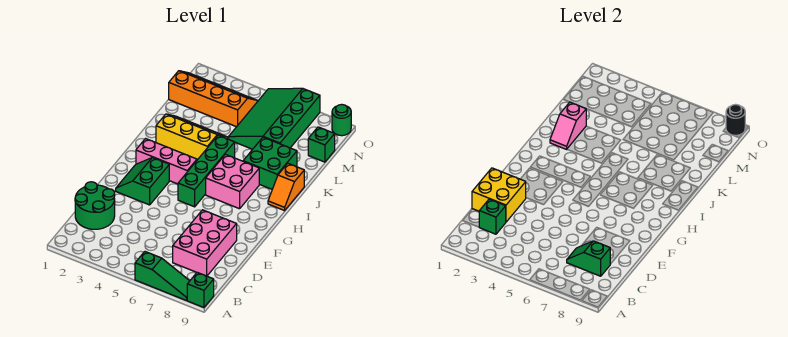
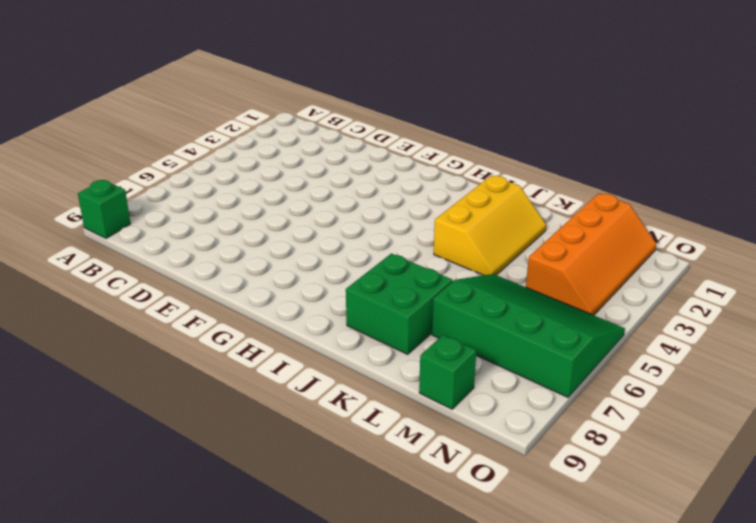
none -> green 1x3 slope [135,252,189,301]
none -> green 2x2 round brick [75,182,115,229]
none -> pink 2x3 brick [173,210,237,276]

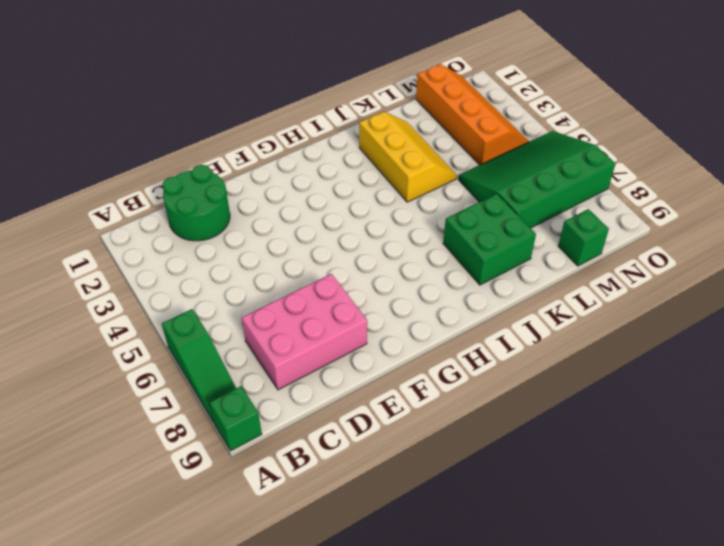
none -> green 2x2 slope [116,158,169,205]
none -> green 1x4 brick [178,135,235,207]
none -> pink 1x3 brick [136,139,197,184]

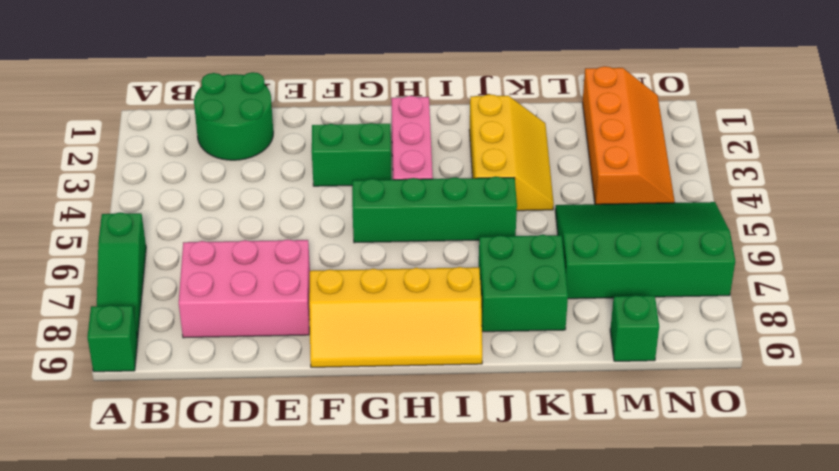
yellow 2x4 slope [309,267,482,367] -> orange 1x2 slope [268,164,304,211]
none -> pink 2x2 brick [206,155,259,209]
none -> green 1x1 round brick [332,104,351,136]
none -> green 1x1 brick [479,199,506,234]

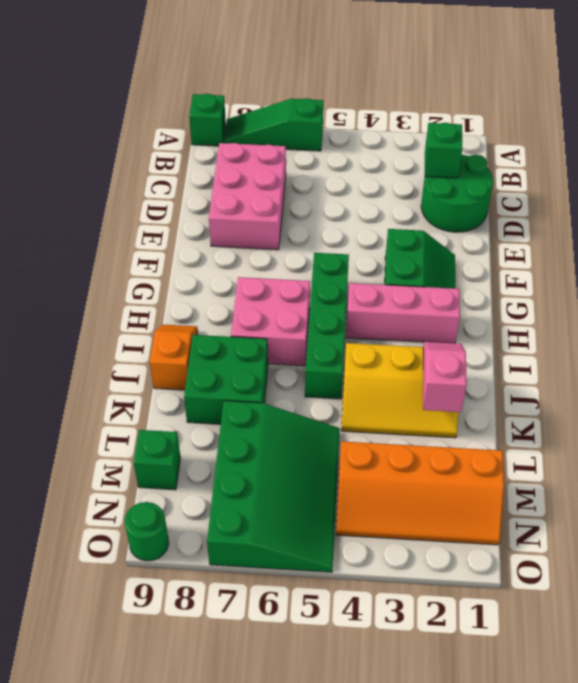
none -> green 1x2 slope [567,241,610,276]
none -> yellow 2x2 brick [472,168,526,222]
none -> black 1x1 round brick [726,104,745,135]

